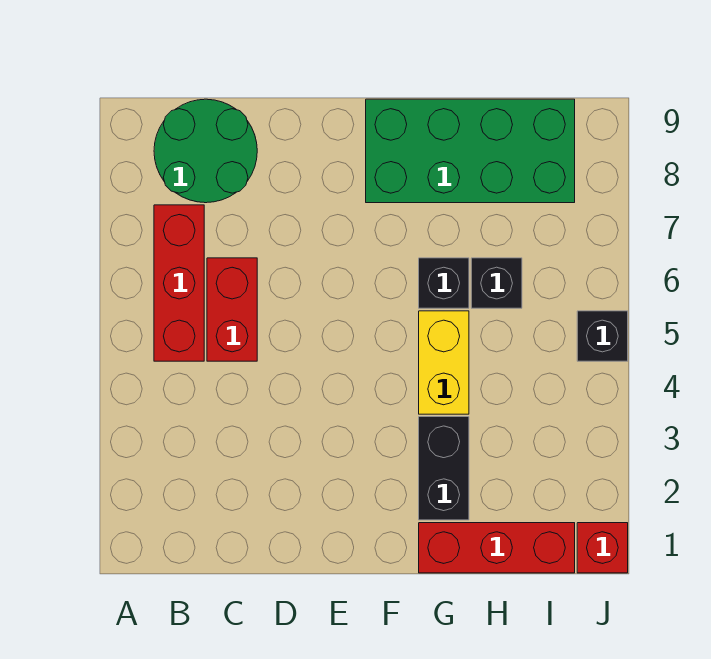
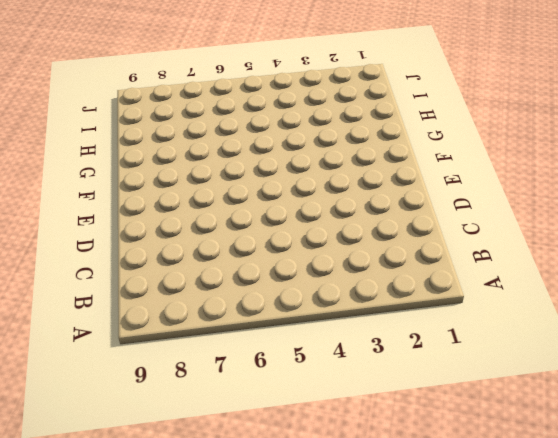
none -> red 1x3 brick [154,205,204,361]
none -> green 2x2 round brick [154,99,257,203]

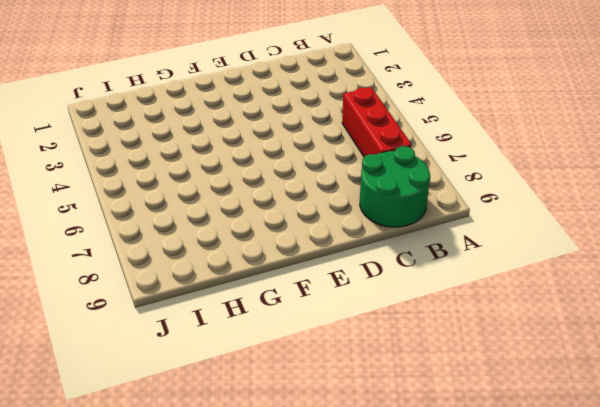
none -> red 1x2 brick [207,258,257,361]
none -> green 2x4 brick [366,99,575,203]

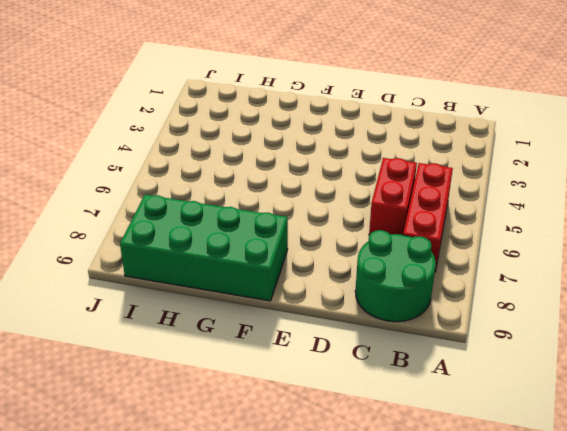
none -> red 1x3 brick [419,523,575,573]
none -> black 1x2 brick [419,417,469,520]

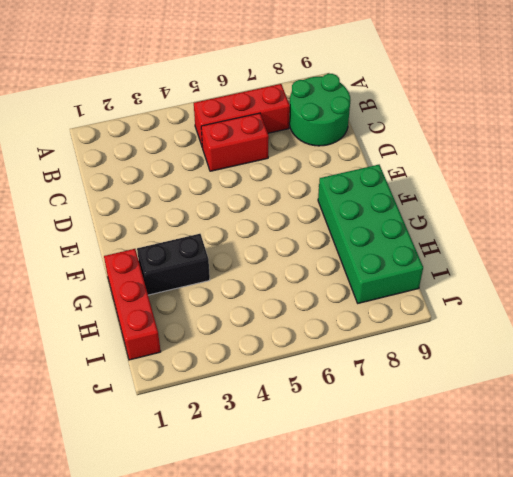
none -> yellow 1x2 brick [419,311,469,414]
none -> black 1x1 brick [419,258,469,308]

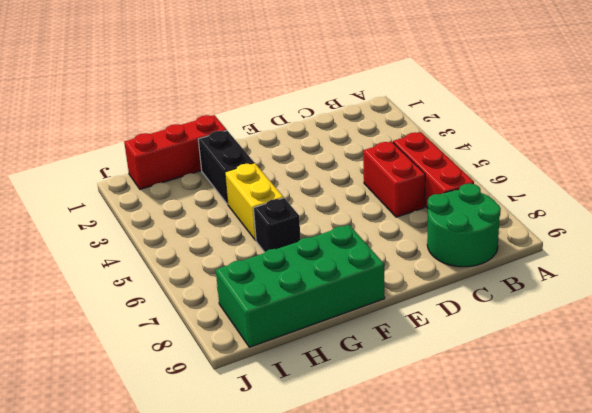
none -> black 1x1 brick [471,258,522,308]
none -> red 1x1 brick [577,523,628,573]

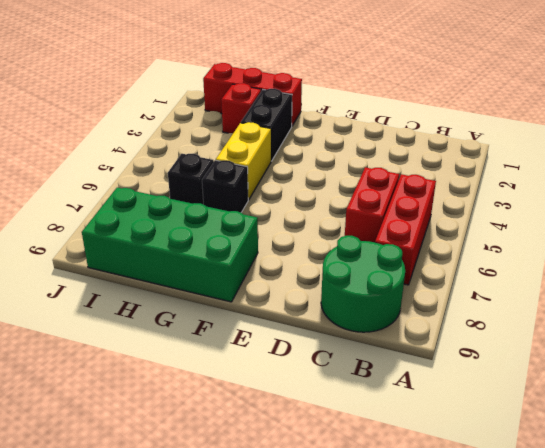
red 1x1 brick [221,83,261,133] -> red 1x1 brick moved to [577,523,628,573]
none -> black 1x1 brick [577,311,628,361]

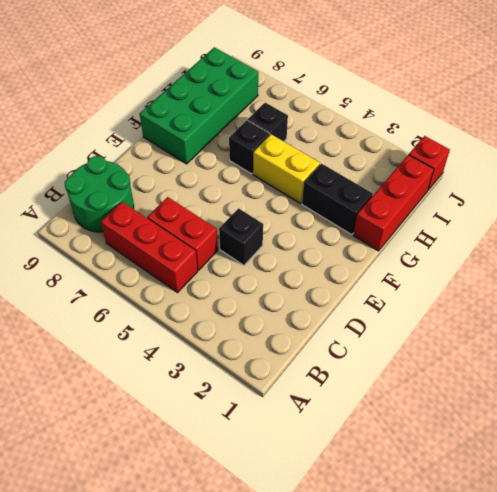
black 1x1 brick [219,208,263,265] -> black 1x1 brick moved to [577,311,628,361]

